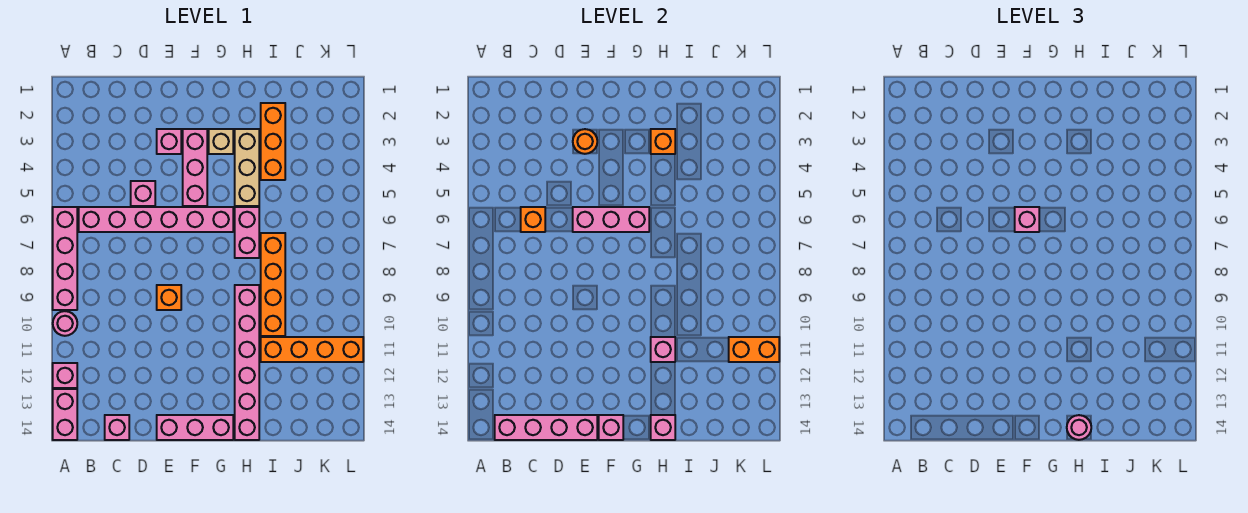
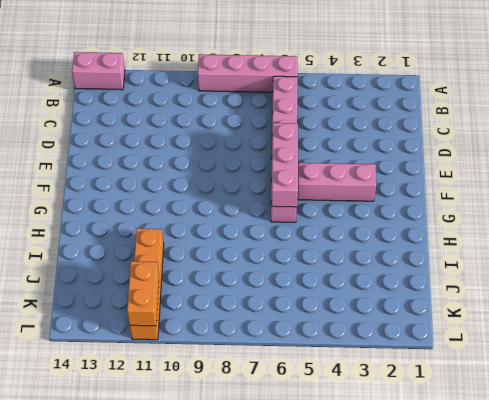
none -> pink 1x1 round brick [53,311,77,336]
none -> pink 1x1 brick [53,363,77,388]
none -> pink 1x1 brick [105,415,129,440]

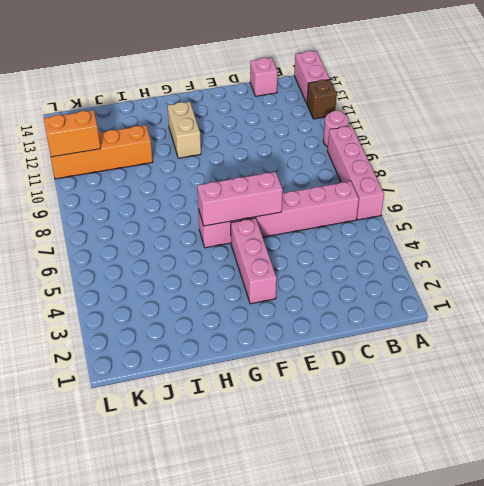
brown 1x1 brick [307,80,337,119] -> pink 1x1 brick [53,363,77,388]
tan 1x2 brick [167,102,201,158] -> none
none -> pink 1x1 brick [131,181,155,206]
none -> pink 1x1 brick [157,129,181,154]
none -> orange 1x1 brick [157,285,181,310]

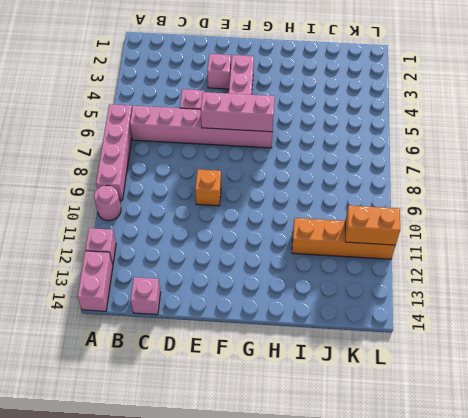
none -> pink 1x3 brick [157,415,233,440]
none -> tan 1x1 brick [209,129,233,154]
none -> tan 1x3 brick [235,129,259,206]

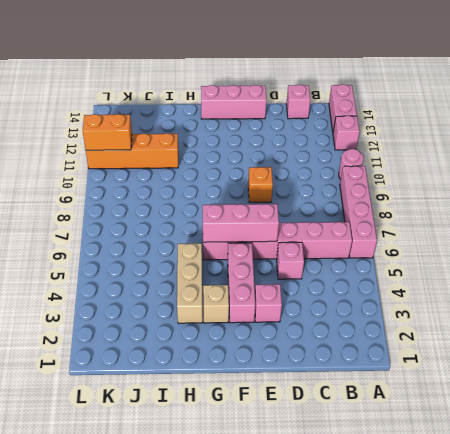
none -> pink 1x2 brick [235,207,259,258]
none -> pink 1x6 brick [235,285,259,440]
none -> orange 1x3 brick [261,103,285,180]

